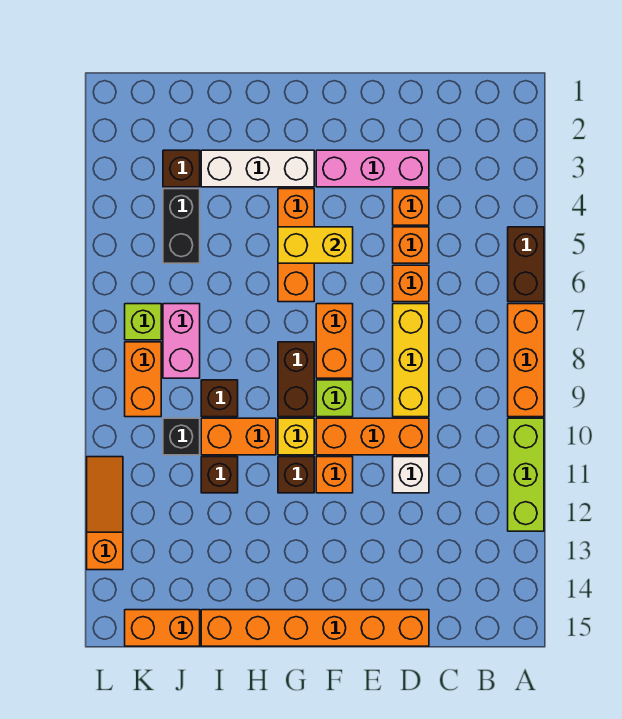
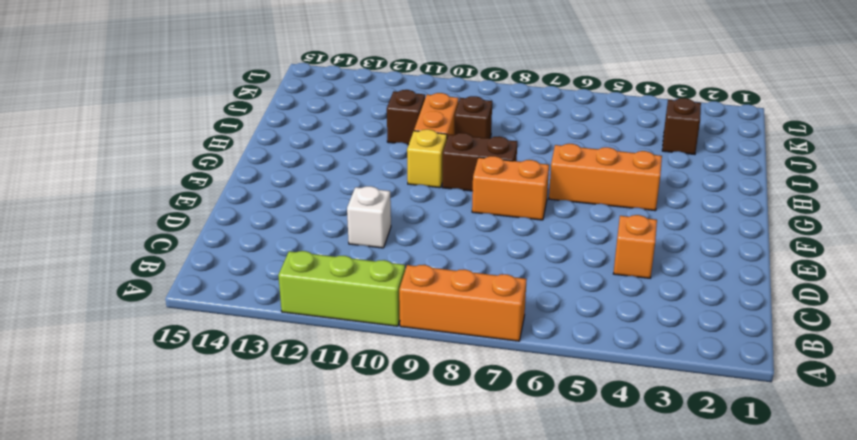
none -> brown 1x2 brick [508,227,544,302]
none -> pink 1x3 brick [316,150,429,187]
none -> orange 1x1 brick [393,227,429,263]
none -> orange 1x1 brick [393,265,429,302]

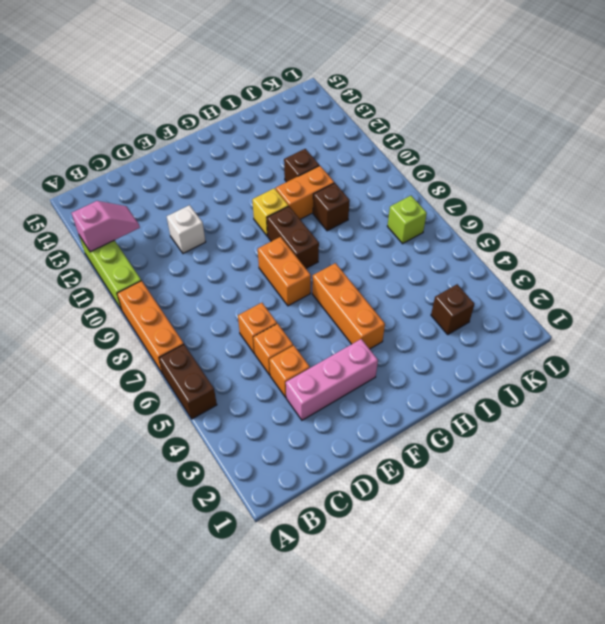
pink 1x2 slope [72,201,140,252] -> none
none -> yellow 1x3 brick [393,304,429,417]
none -> orange 1x3 brick [316,418,429,455]
none -> orange 1x6 brick [201,610,429,646]
none -> lime 1x1 brick [316,380,353,417]

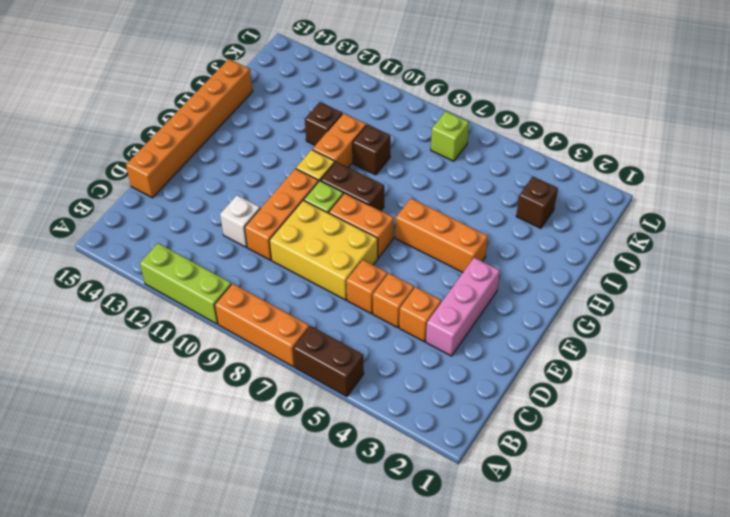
yellow 2x3 brick [269,200,378,300] -> yellow 1x3 brick [393,304,429,417]
none -> orange 1x1 brick [316,457,353,493]
none -> white 1x3 brick [201,150,314,187]
none -> brown 1x1 brick [278,457,314,493]
none -> black 1x2 brick [163,189,200,263]

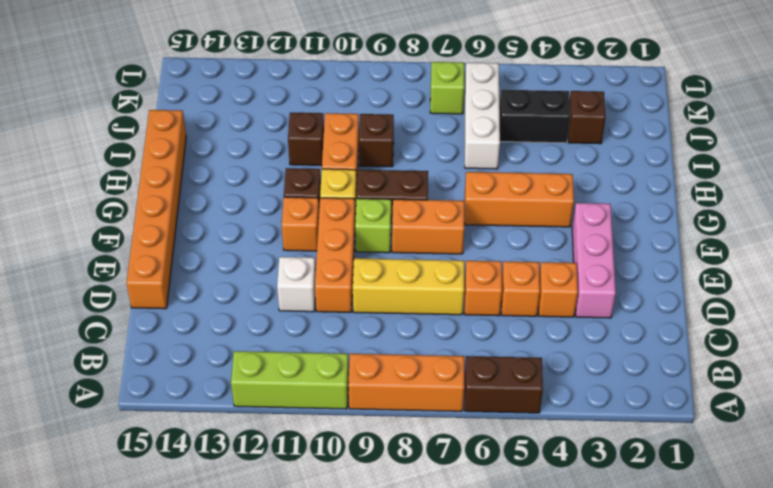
white 1x3 brick [465,63,500,169] -> white 1x3 brick moved to [201,150,314,187]
none -> pink 1x2 brick [163,304,200,378]
none -> black 1x1 brick [163,418,200,455]
none -> orange 1x2 brick [125,610,200,646]
none -> orange 1x2 brick [125,342,161,417]

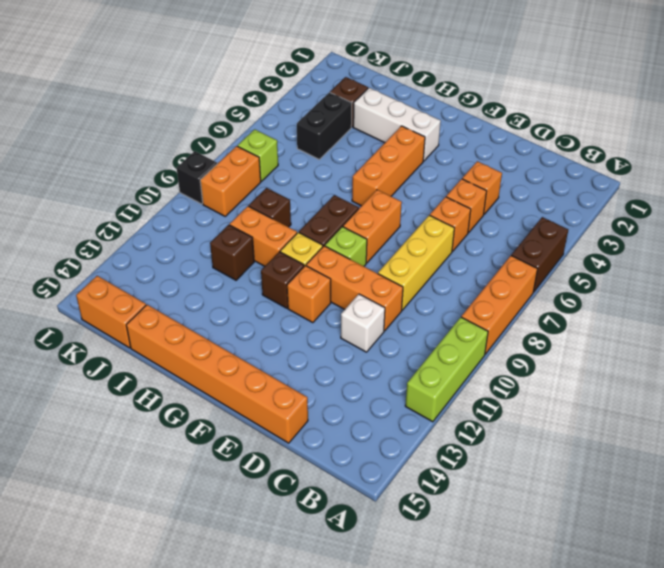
black 1x1 brick [177,151,217,204] -> black 1x1 brick moved to [163,418,200,455]
none -> pink 1x3 brick [316,150,429,187]
none -> pink 1x2 brick [163,304,200,378]
none -> orange 1x3 slope [87,457,123,570]
none -> yellow 1x2 brick [278,227,353,263]

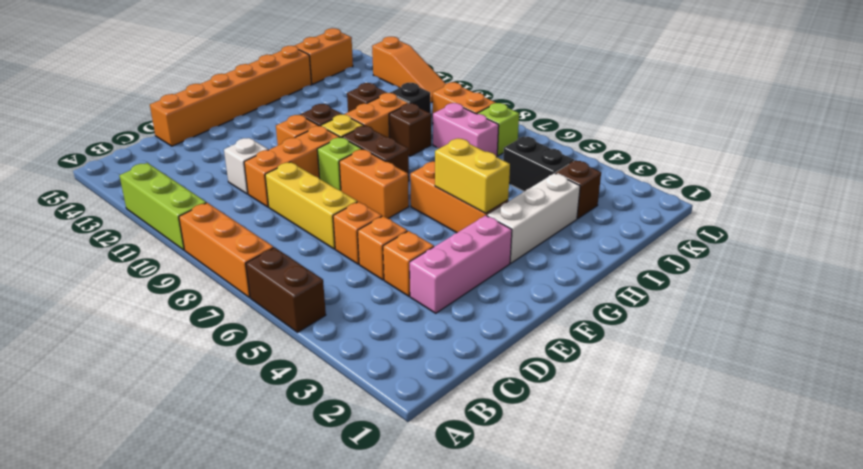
yellow 1x2 brick [435,139,510,213] -> yellow 1x2 brick turned to [278,227,353,263]

